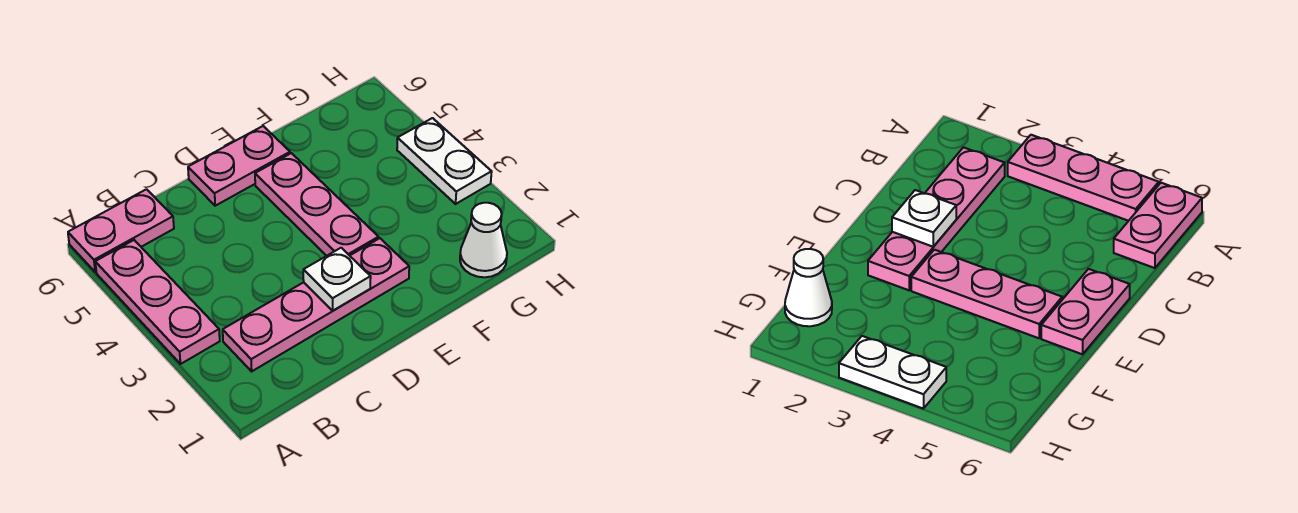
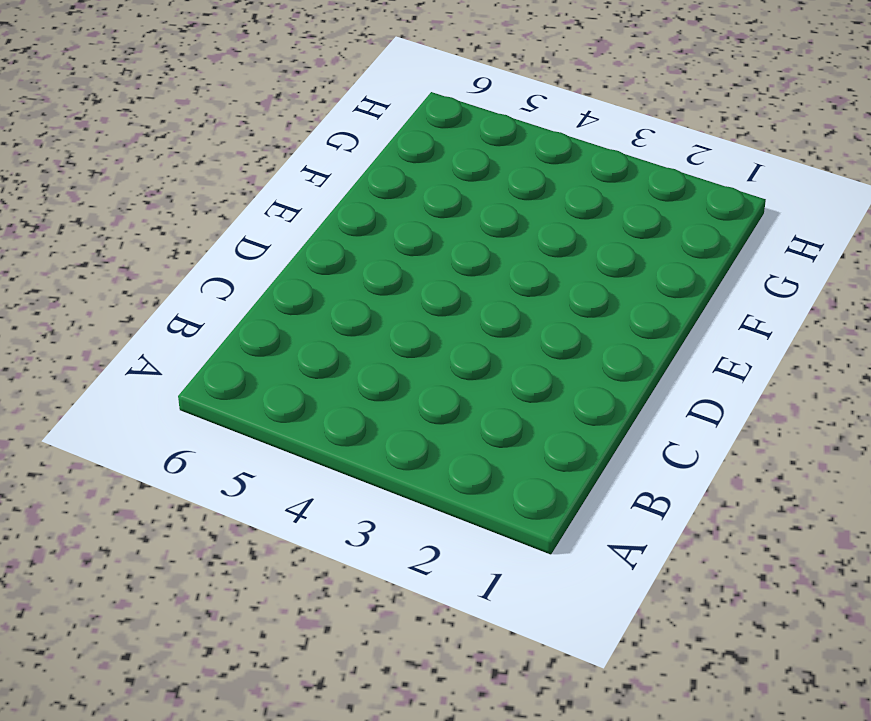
none -> pink 1x3 plate [95,240,220,364]
none -> pink 1x2 plate [68,189,174,272]

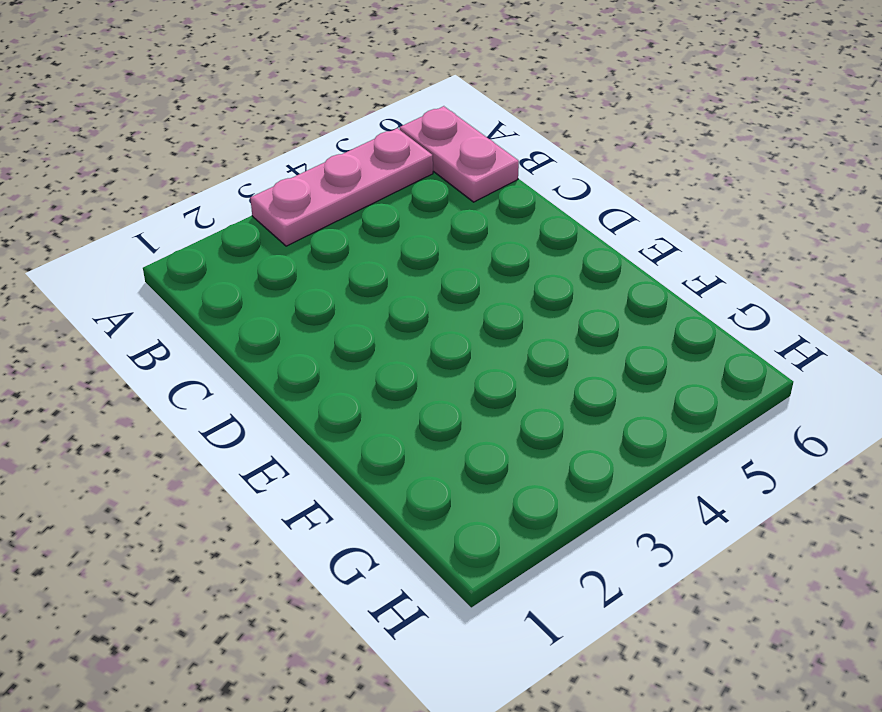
none -> pink 1x4 plate [223,238,409,371]
none -> pink 1x2 plate [188,126,290,206]

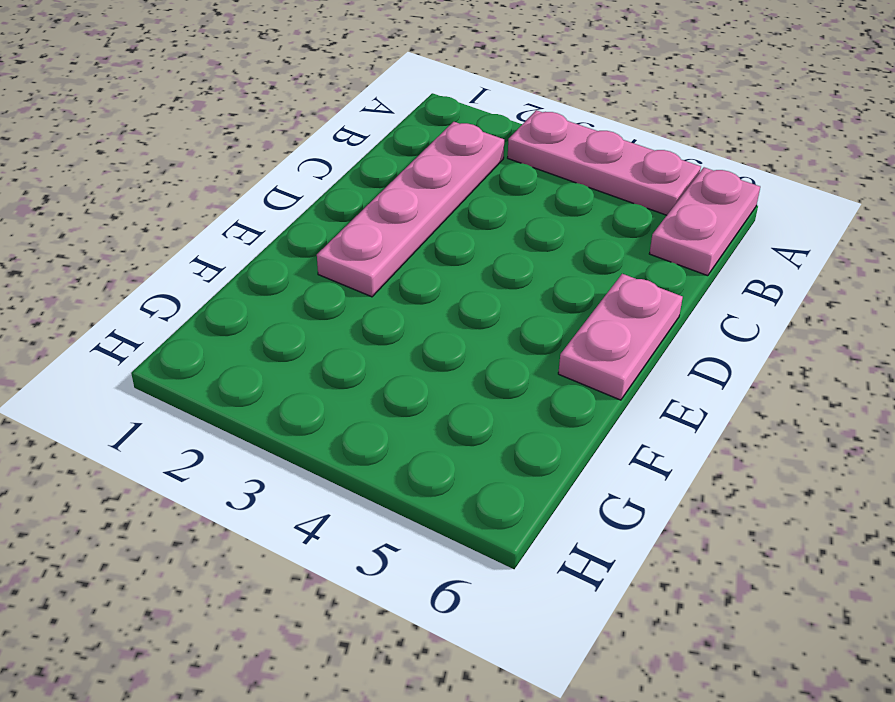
none -> pink 1x3 plate [255,153,379,256]
none -> white 1x1 cone [460,203,507,277]

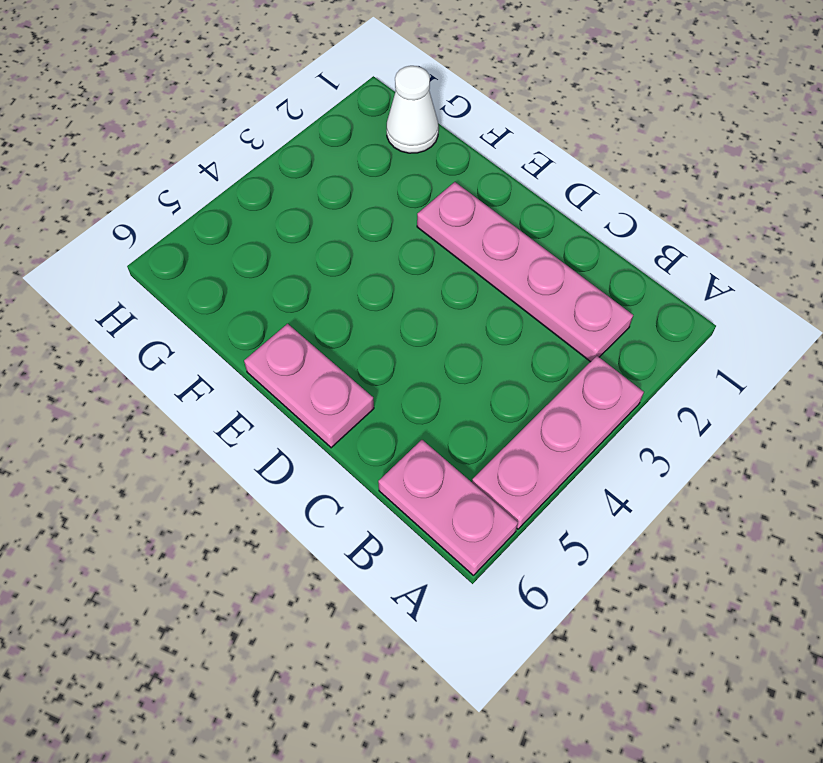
none -> pink 1x3 plate [255,153,379,256]
none -> white 1x2 plate [397,118,492,204]

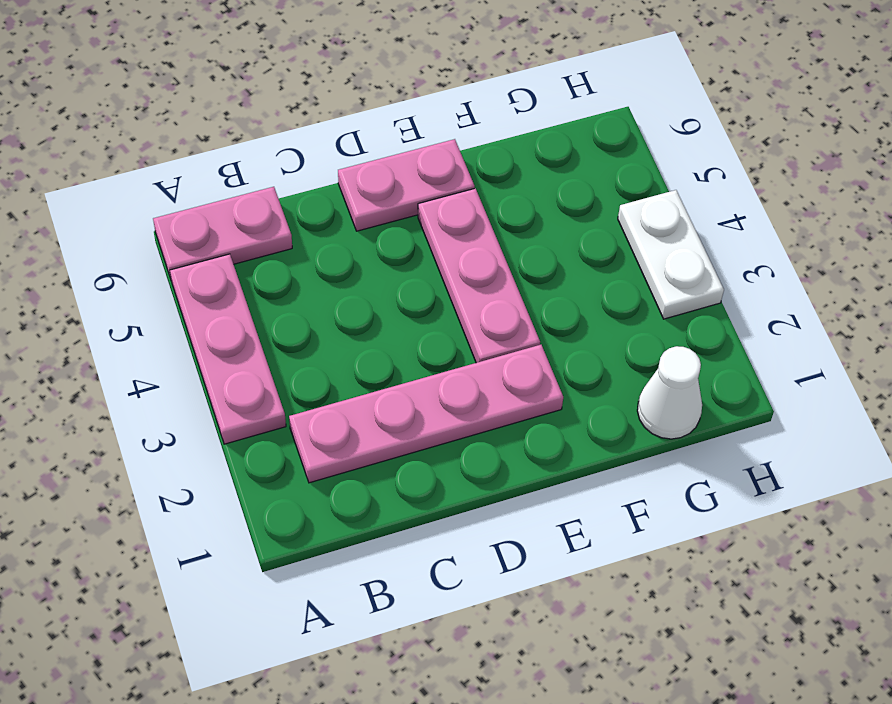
none -> white 1x1 plate [303,248,371,311]

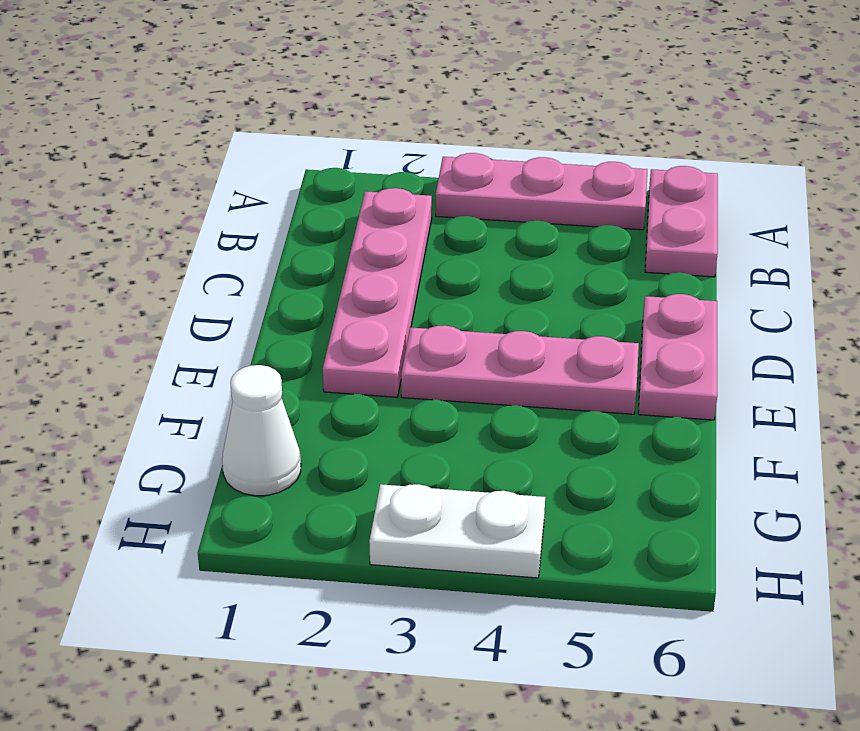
none -> white 1x1 plate [303,248,371,311]

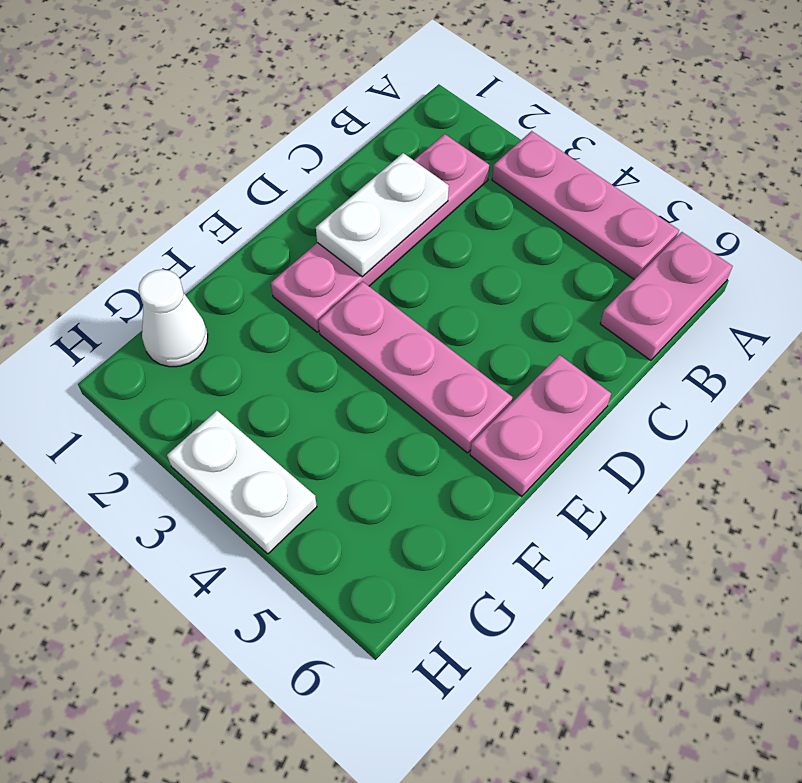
white 1x2 plate [316,153,449,277] -> white 1x1 plate [303,248,371,311]

